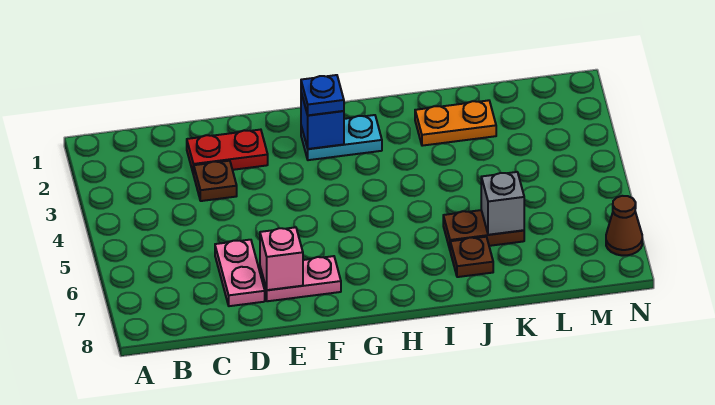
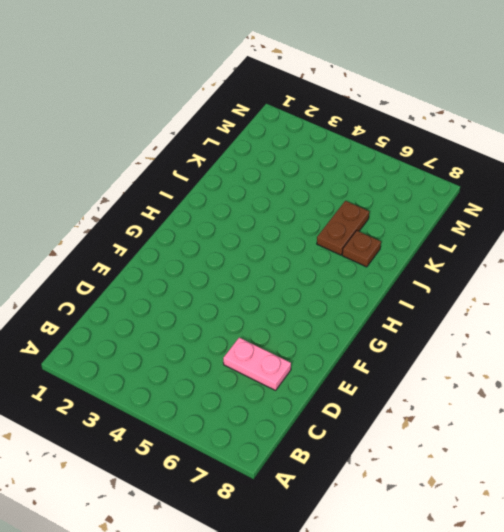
none -> red 1x2 plate [187,130,268,175]
none -> brown 1x1 plate [194,161,237,201]
none -> pink 1x2 plate [260,256,341,301]

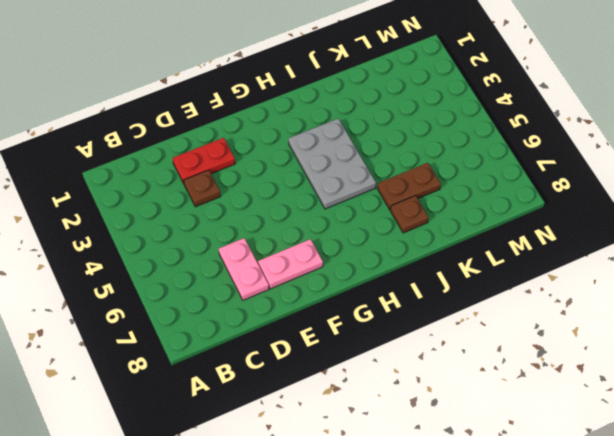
grey 2x3 plate [289,119,376,209] -> none
none -> cyan 1x2 plate [301,115,382,160]
none -> orange 1x2 plate [415,100,496,146]
none -> brown 1x1 cone [606,196,642,256]

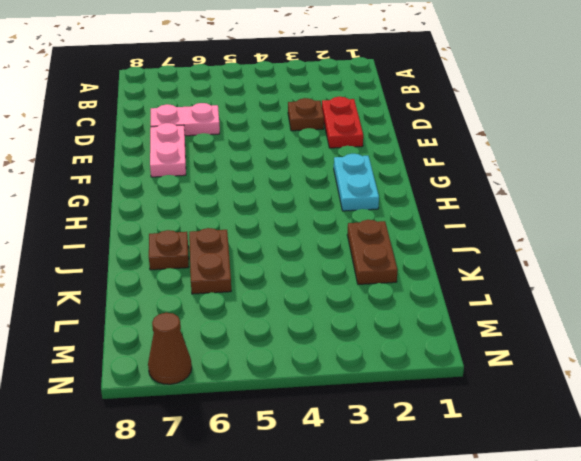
brown 1x2 plate [347,220,398,284] -> orange 1x2 plate [415,100,496,146]
none -> pink 1x1 brick [260,227,303,290]
none -> blue 1x1 brick [301,93,344,149]
none -> grey 1x1 brick [481,172,524,235]

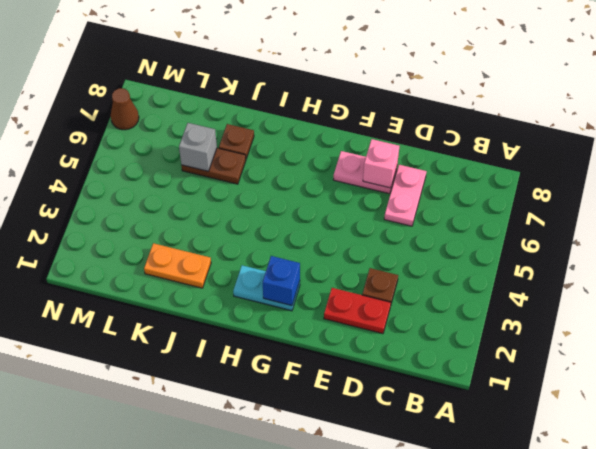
none -> blue 1x1 plate [301,75,344,115]

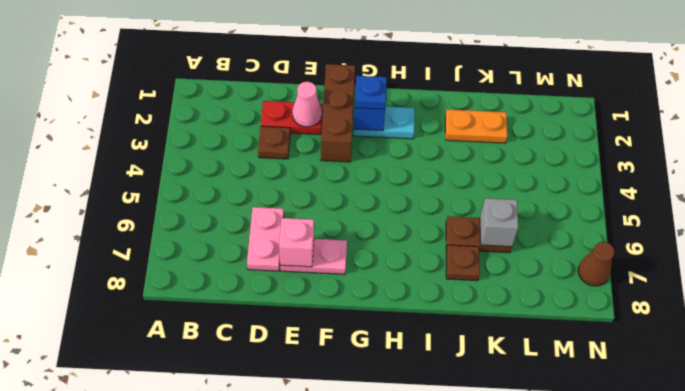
pink 1x1 cone [292,82,322,127] -> none
brown 1x3 brick [321,64,355,162] -> none

